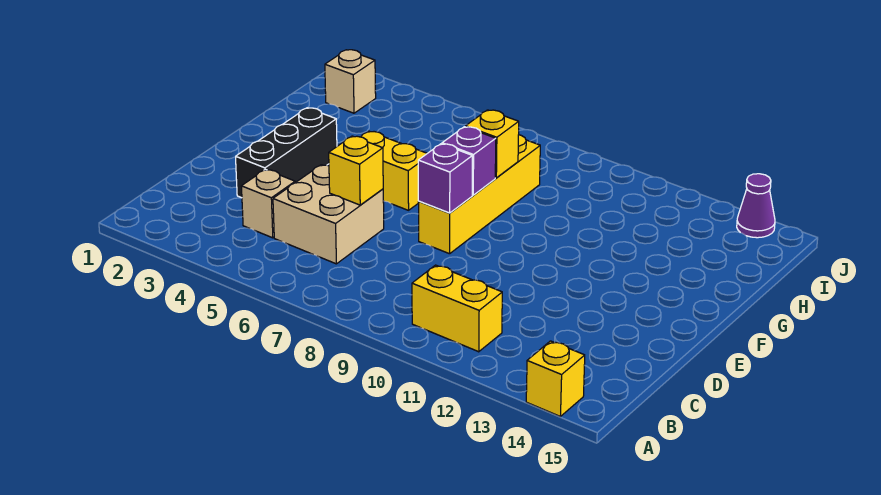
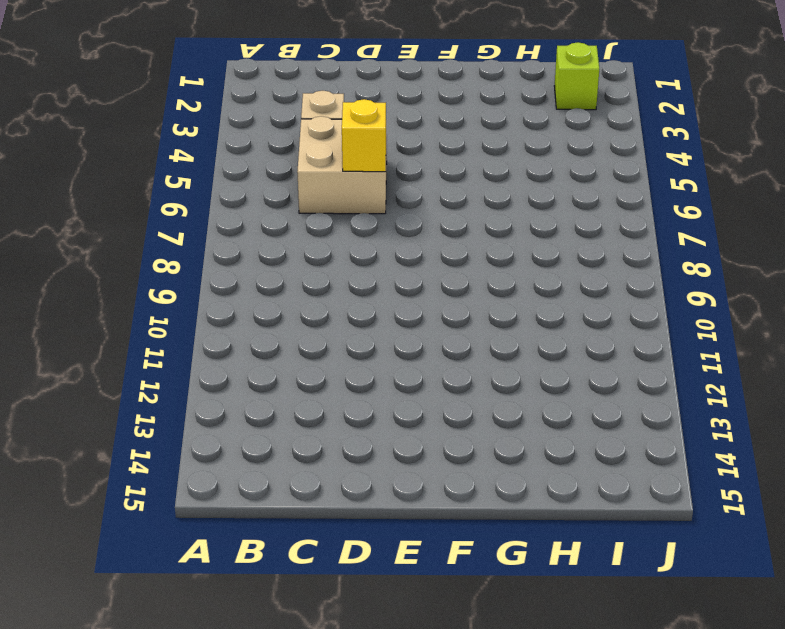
lime 1x1 brick [554,42,599,110] -> tan 1x1 brick [325,50,376,113]
none -> yellow 1x1 brick [526,341,585,417]
none -> yellow 1x2 brick [412,265,502,352]
none -> black 1x3 brick [236,108,337,198]

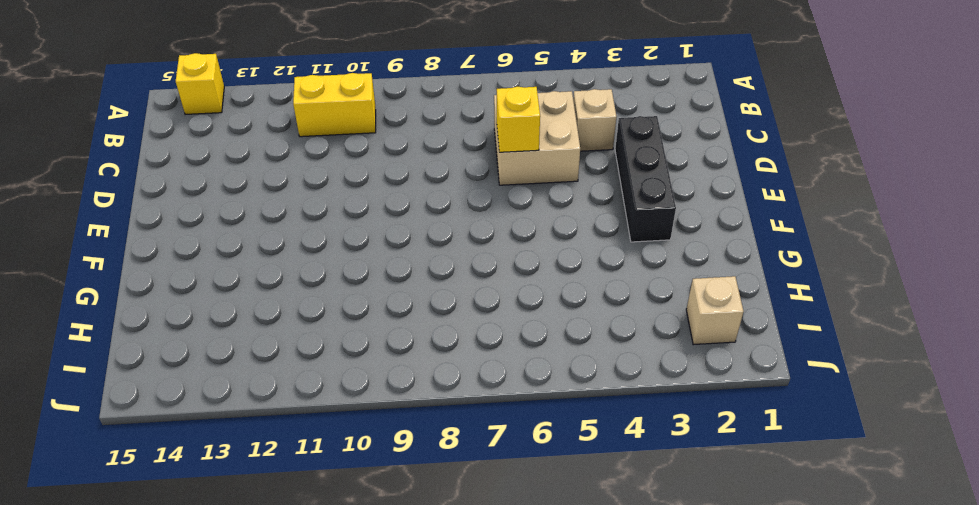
none -> yellow 1x4 brick [418,135,540,254]
none -> yellow 1x2 brick [361,131,427,210]
none -> purple 1x1 cone [737,174,775,238]

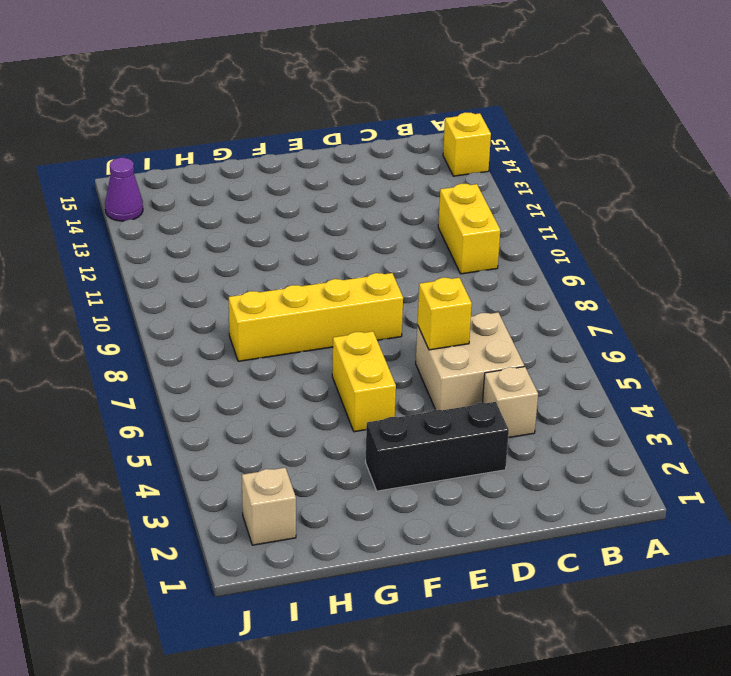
none -> purple 1x1 brick [418,144,472,213]
none -> purple 1x1 brick [442,127,496,195]
none -> yellow 1x1 brick [466,110,519,178]

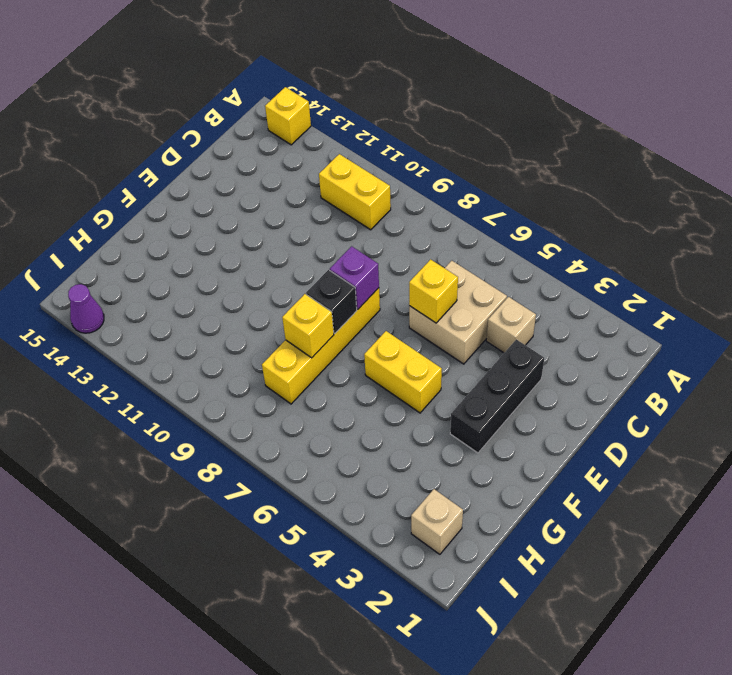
black 1x1 brick [306,270,357,333] -> purple 1x1 brick [442,127,496,195]

